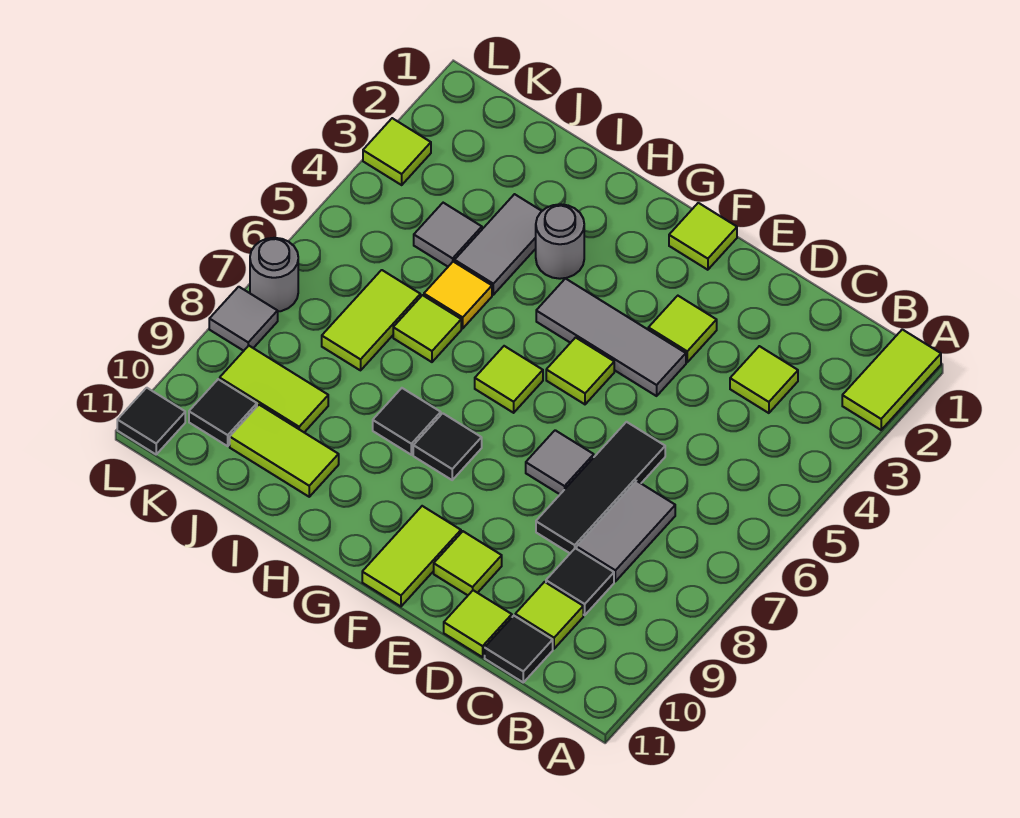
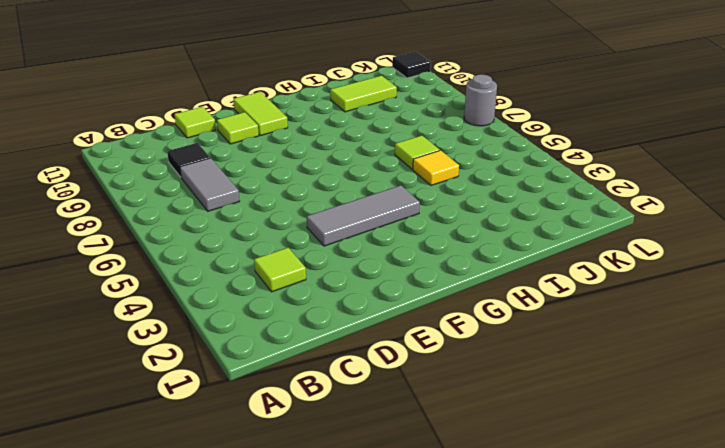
none -> lime 1x2 tile [842,329,941,430]
none -> lime 1x1 tile [515,582,583,649]
none -> black 1x1 tile [485,616,553,682]
none -> black 1x3 tile [536,422,665,553]

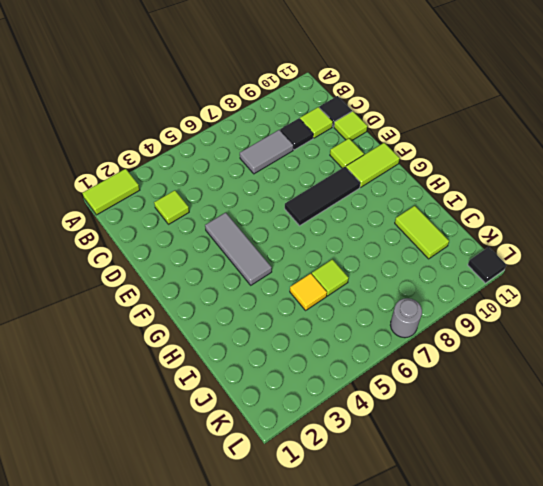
black 1x3 tile [285,167,360,226] -> black 1x3 tile moved to [536,422,665,553]
none -> lime 1x1 tile [648,296,717,362]
none -> grey 1x1 tile [526,430,594,494]
none -> lime 1x1 tile [669,203,737,270]
none -> lime 1x1 tile [546,338,614,404]

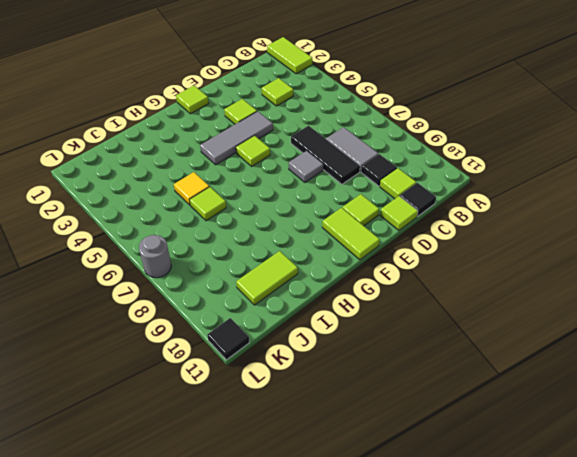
none -> lime 1x1 tile [475,346,543,413]
none -> black 1x1 tile [413,413,482,480]
none -> grey 1x1 round brick [536,204,584,279]
none -> black 1x1 tile [373,388,441,455]

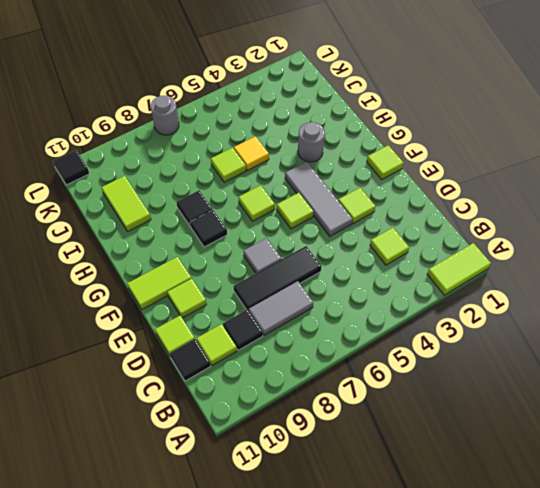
none -> grey 1x2 tile [455,194,542,295]
none -> grey 1x1 tile [414,203,482,267]
none -> lime 1x2 tile [322,270,420,370]
none -> lime 1x2 tile [220,346,328,432]

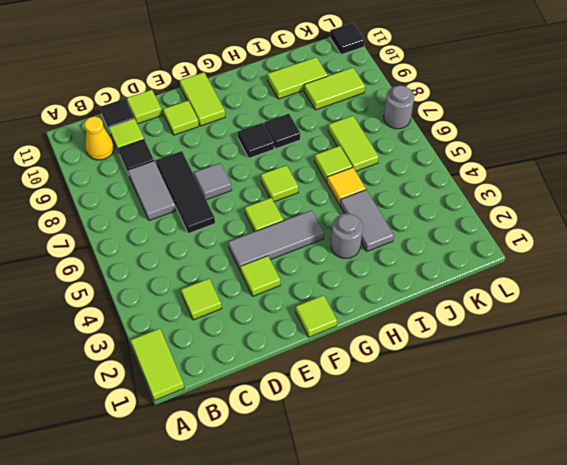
yellow 1x1 cone [85,117,114,160] -> none
none -> grey 1x1 tile [414,203,482,267]
none -> black 1x1 tile [189,379,257,446]
none -> lime 1x1 tile [363,118,431,185]
none -> grey 1x1 tile [209,287,278,351]

